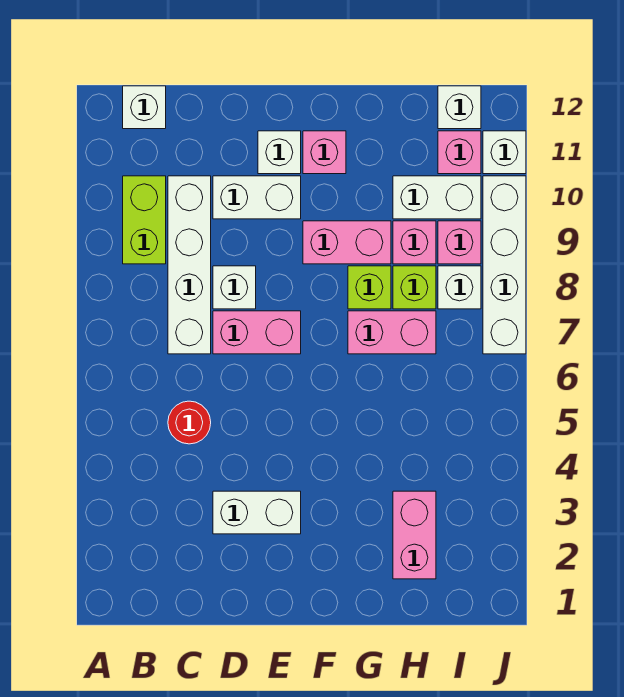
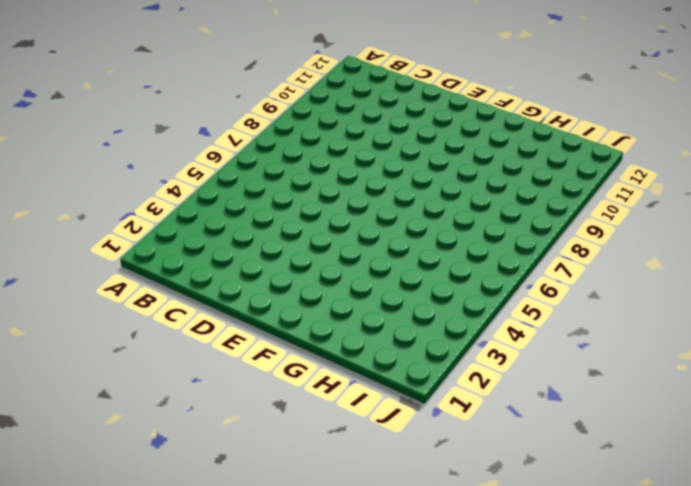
none -> lime 1x2 brick [123,176,166,264]
none -> white 1x1 brick [123,86,166,129]
none -> red 1x1 round brick [168,401,211,444]

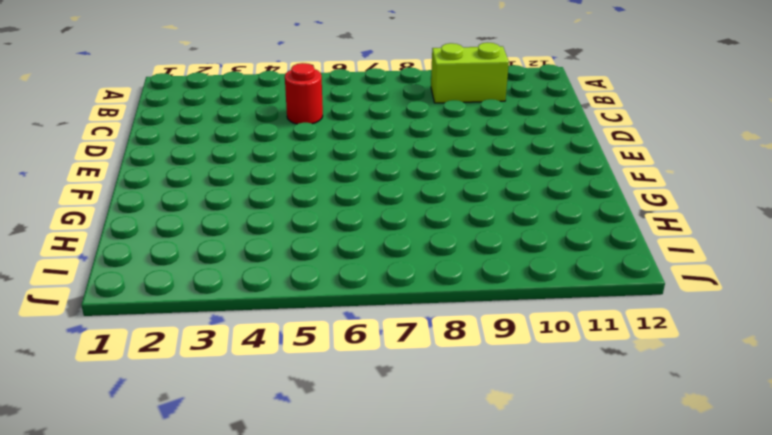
none -> white 1x1 brick [123,86,166,129]
none -> white 1x4 brick [168,176,211,354]
none -> white 1x2 brick [213,491,301,534]

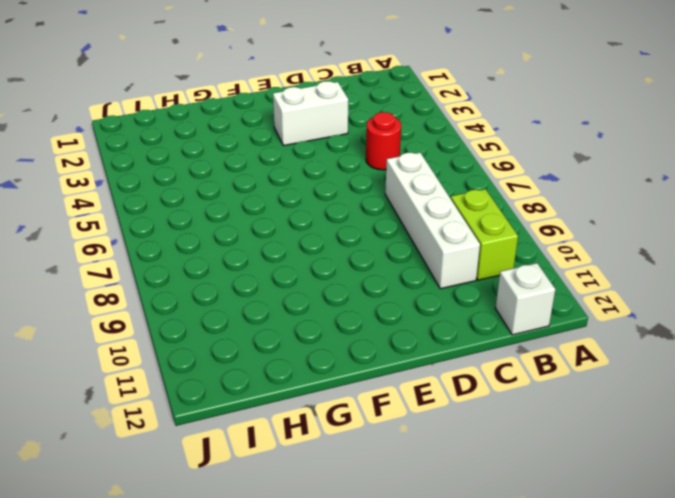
none -> pink 1x2 brick [213,311,301,354]
none -> white 1x1 brick [213,266,256,309]
none -> white 1x2 brick [213,176,301,219]

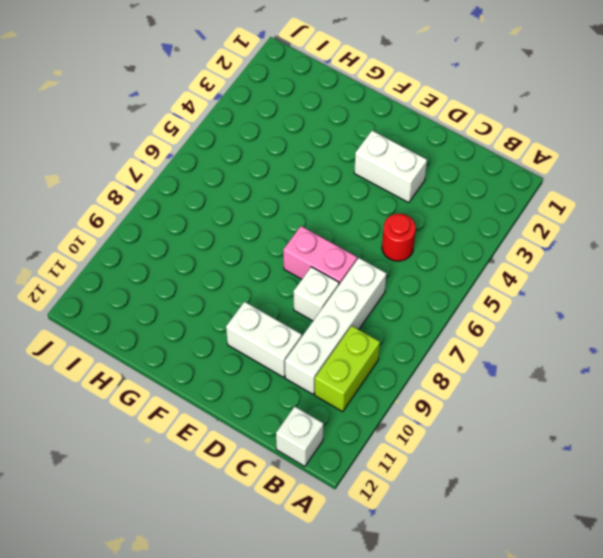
none -> white 1x1 brick [258,131,301,174]
none -> pink 1x2 brick [303,221,391,264]
none -> pink 1x1 brick [303,131,346,174]

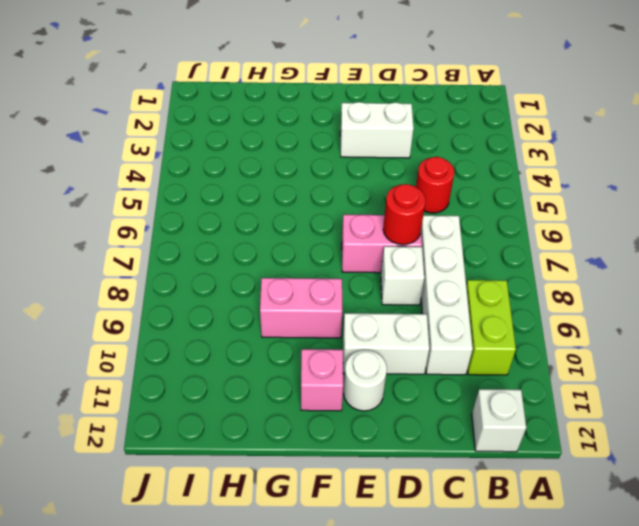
red 1x1 round brick [383,184,426,245] -> none
white 1x1 round brick [344,350,387,411] -> white 1x1 brick [258,131,301,174]
none -> pink 1x2 brick [348,311,436,354]
none -> lime 1x1 brick [348,266,391,309]
none -> pink 1x2 brick [393,491,436,579]

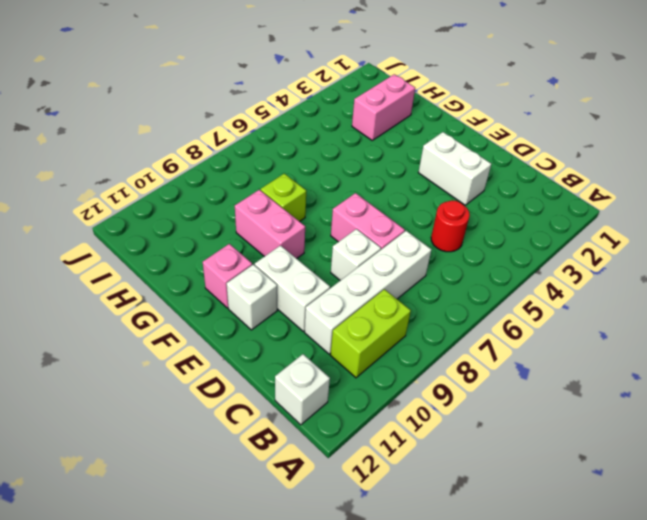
none -> pink 1x2 brick [348,311,436,354]
none -> lime 1x1 brick [393,266,436,309]
none -> pink 1x1 brick [393,221,436,264]

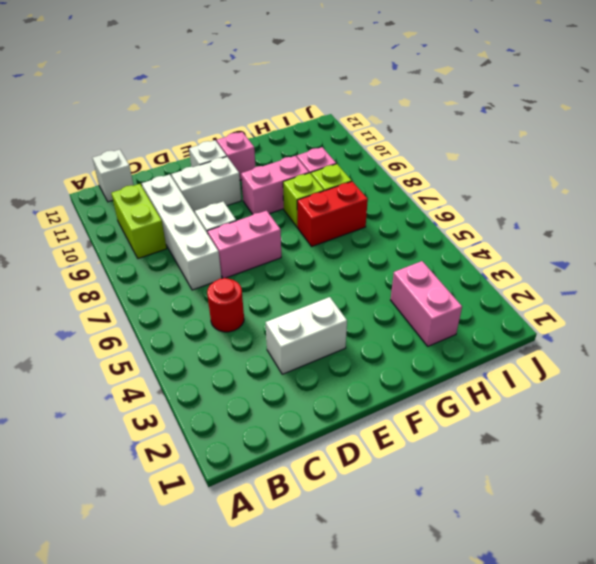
red 1x2 brick [297,181,368,246] -> pink 1x2 brick [348,311,436,354]
none -> white 1x2 brick [393,176,481,219]
none -> white 1x1 brick [438,266,481,309]
none -> pink 1x1 brick [438,221,481,264]

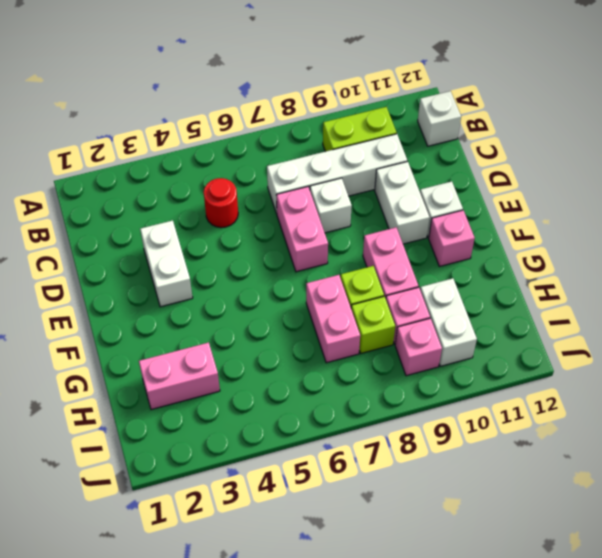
none -> white 1x1 brick [438,266,481,309]
none -> pink 1x1 brick [438,131,481,174]
none -> white 1x1 brick [438,86,481,129]

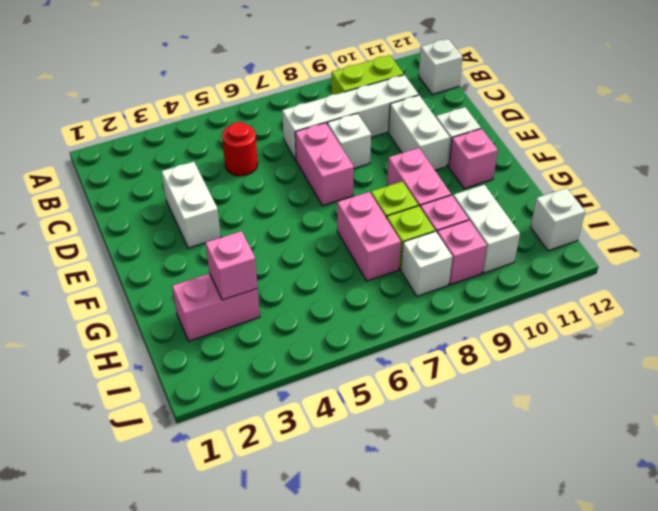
pink 1x1 brick [206,231,258,300] -> pink 1x1 brick moved to [438,131,481,174]
none -> white 1x4 brick [483,176,526,354]
none -> white 1x1 brick [483,131,526,174]

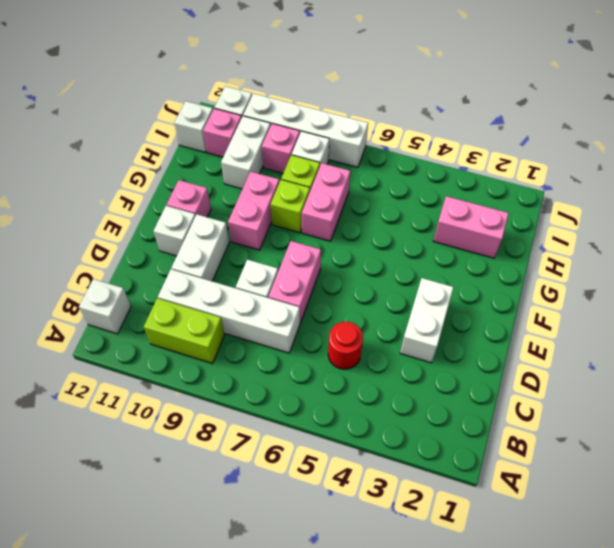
none -> pink 1x1 brick [393,221,436,264]

